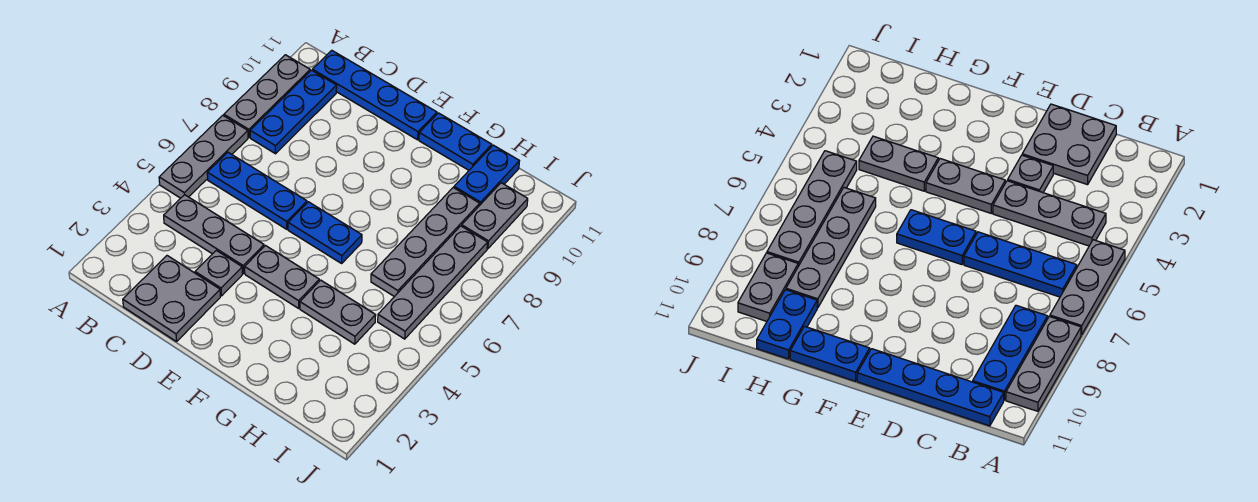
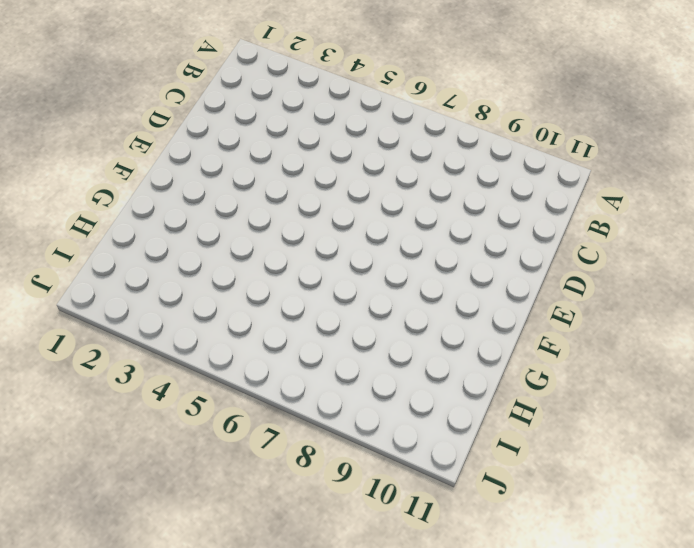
none -> grey 1x3 plate [159,115,248,198]
none -> grey 1x3 plate [224,55,310,137]
none -> grey 1x3 plate [164,195,264,273]

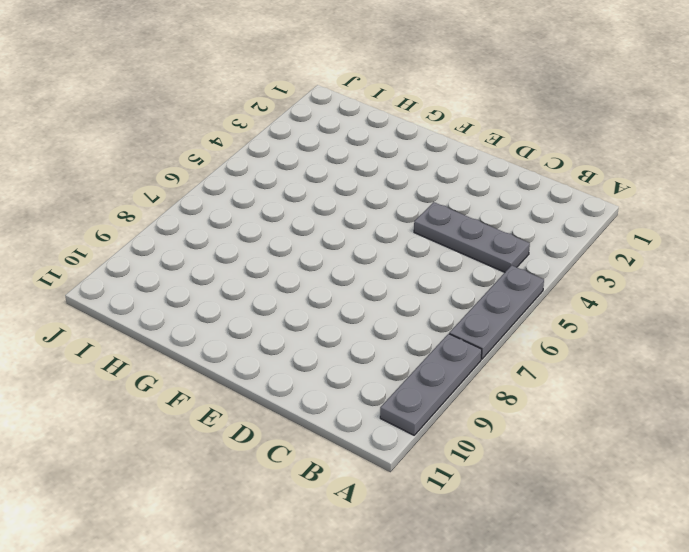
none -> blue 1x3 plate [207,152,307,229]
none -> blue 1x3 plate [250,70,337,154]
none -> blue 1x4 plate [312,50,437,140]

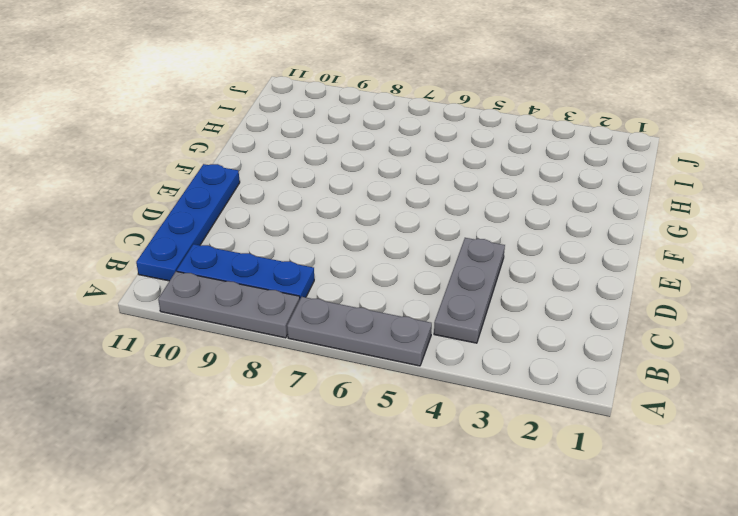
none -> blue 1x3 plate [207,152,307,229]
none -> grey 2x2 plate [123,256,220,342]
none -> grey 1x1 plate [195,250,242,296]

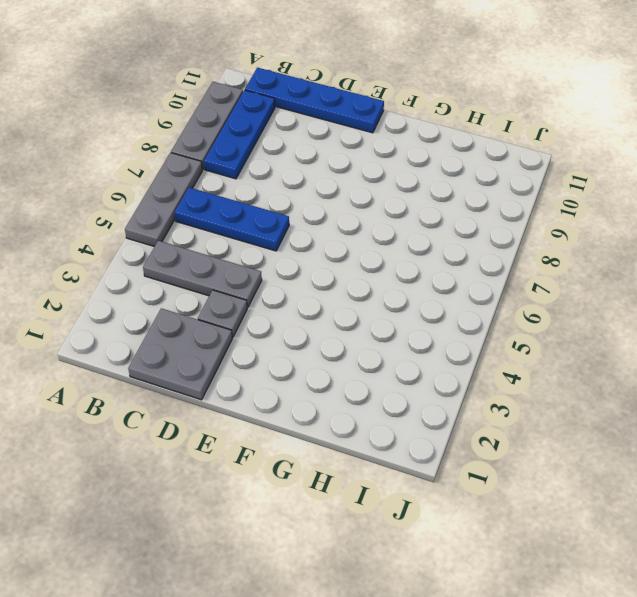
none -> grey 1x2 plate [245,246,319,308]
none -> blue 1x2 plate [288,202,362,263]
none -> blue 1x2 plate [419,113,492,170]

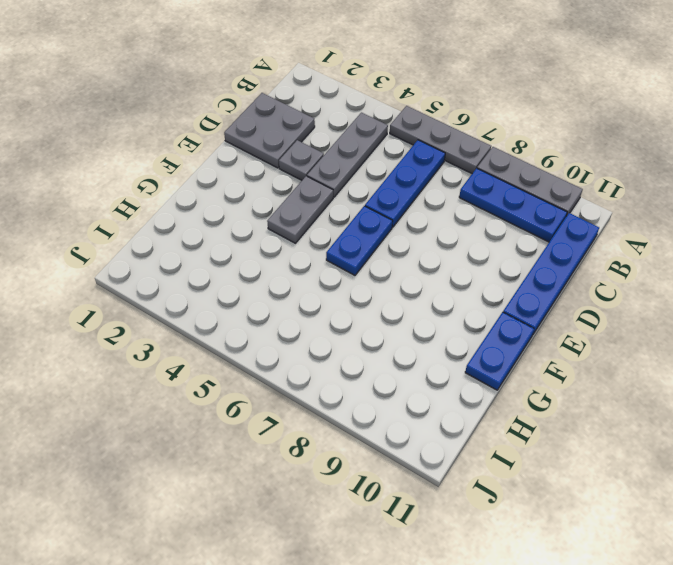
none -> grey 1x2 plate [300,280,376,344]
none -> grey 1x4 plate [371,188,480,297]
none -> blue 1x2 plate [454,145,519,205]

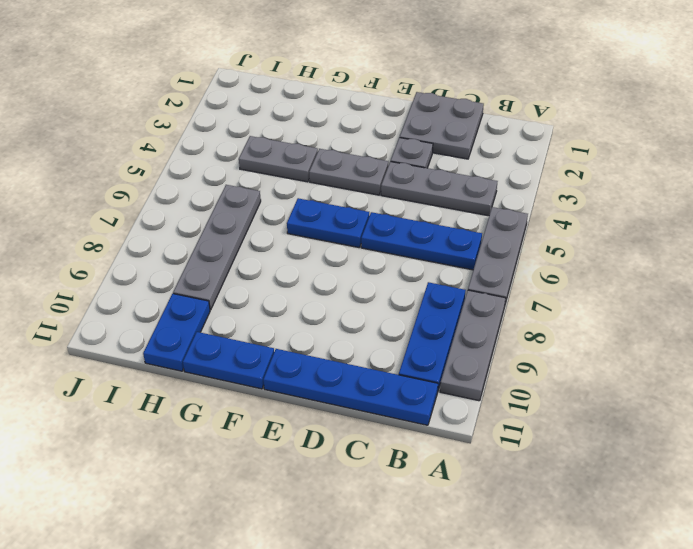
none -> grey 1x4 plate [378,226,488,339]
none -> grey 1x2 plate [462,183,528,249]

